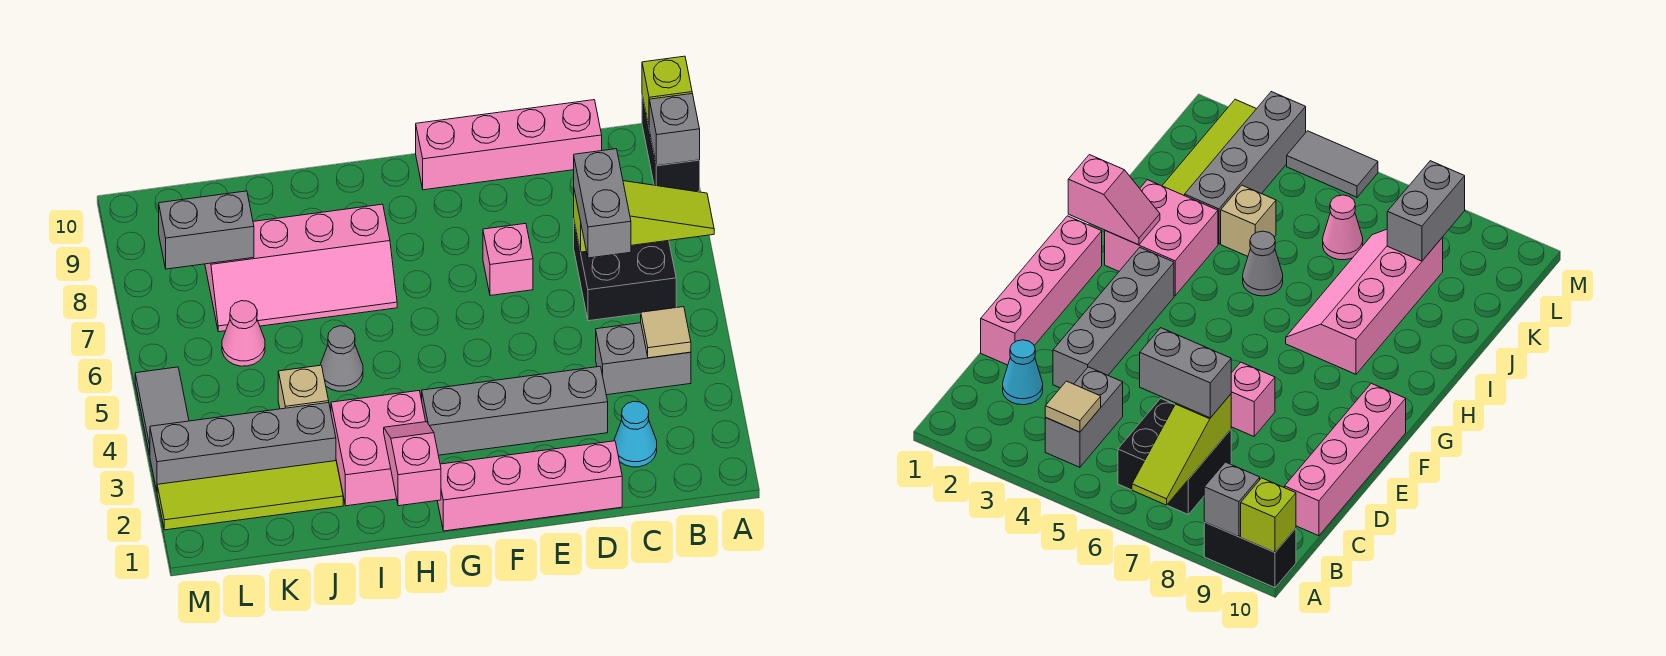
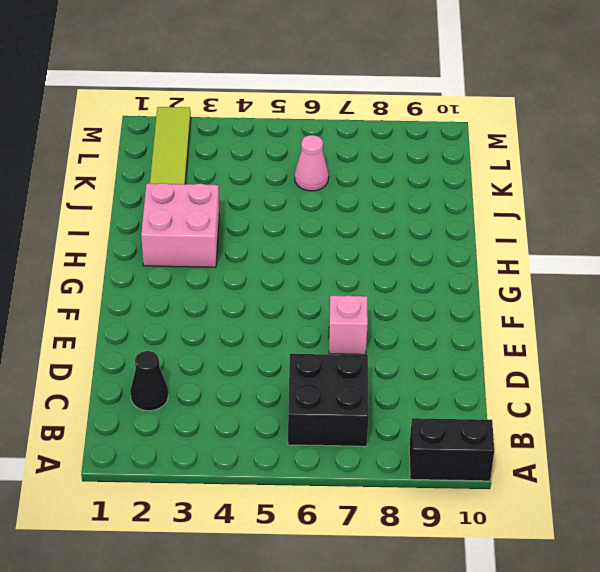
black 1x1 cone [130,351,168,411] -> cyan 1x1 cone [614,401,657,467]
none -> grey 1x2 brick [596,323,691,395]
none -> pink 1x4 brick [416,100,602,190]
none -> pink 1x4 brick [438,441,622,531]

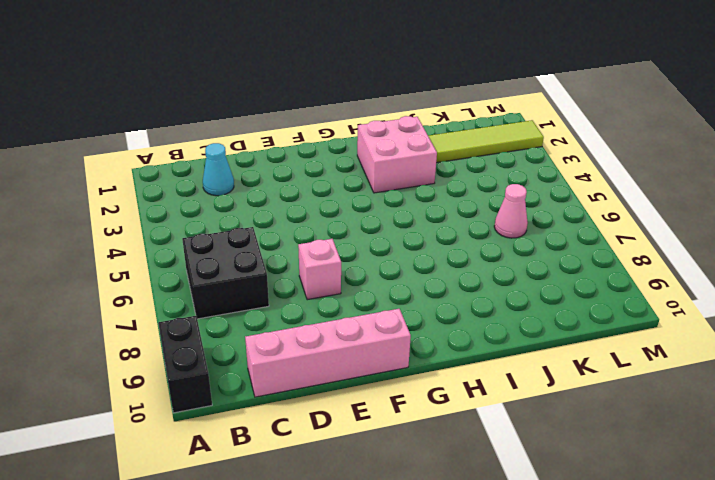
none -> grey 1x2 brick [596,323,691,395]
none -> pink 1x4 brick [438,441,622,531]
none -> grey 1x4 brick [422,366,608,455]

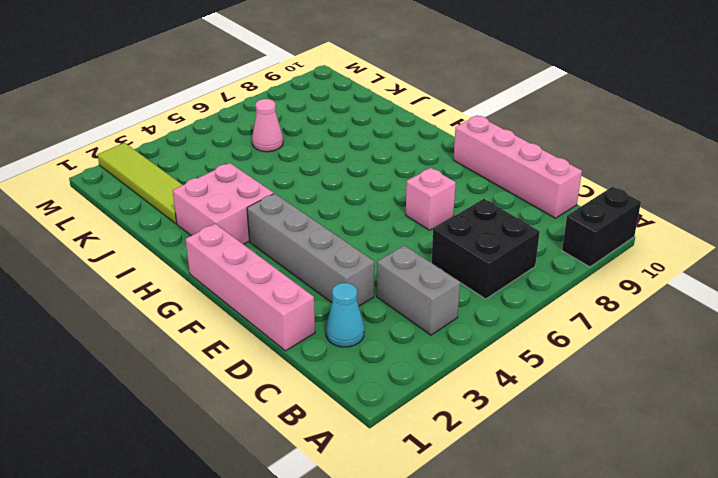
none -> pink 2x4 slope [205,204,397,332]
none -> grey 1x1 cone [320,326,363,391]
none -> grey 1x4 brick [150,403,336,491]

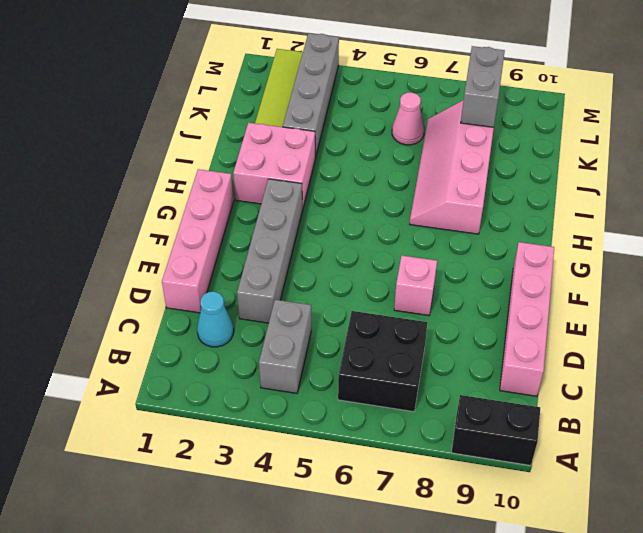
none -> grey 1x1 cone [320,326,363,391]
none -> tan 1x1 brick [278,365,329,409]
none -> grey 1x2 tile [135,367,189,455]

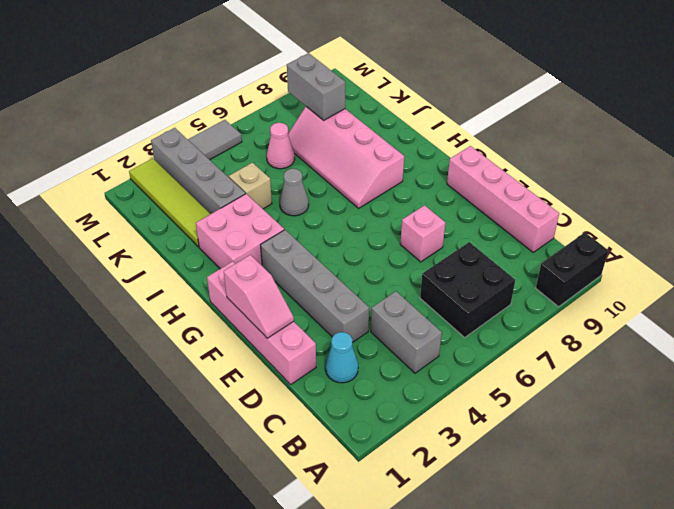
pink 1x2 slope [224,255,294,338] -> pink 1x2 slope turned to [384,422,441,506]
none -> lime 1x3 slope [574,181,714,252]
none -> grey 1x1 brick [649,94,700,166]
none -> lime 1x1 brick [642,56,692,126]

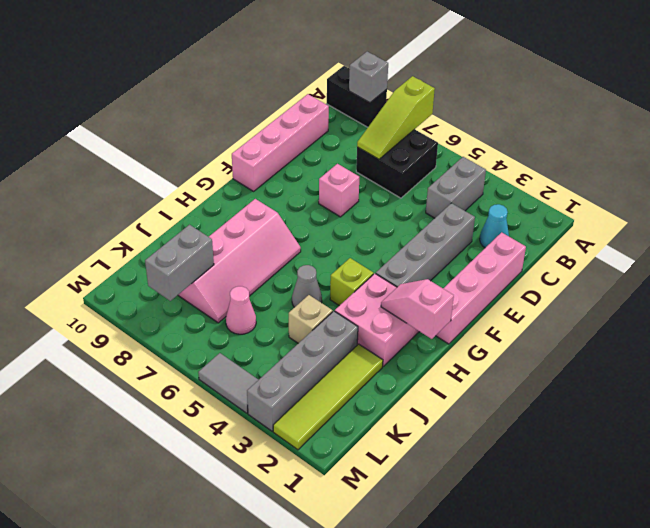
lime 1x3 slope [357,76,435,159] -> lime 1x3 slope turned to [574,181,714,252]
lime 1x1 brick [330,258,374,306] -> lime 1x1 brick moved to [642,56,692,126]
none -> tan 1x1 tile [641,307,691,358]
none -> grey 1x2 brick [574,149,631,258]

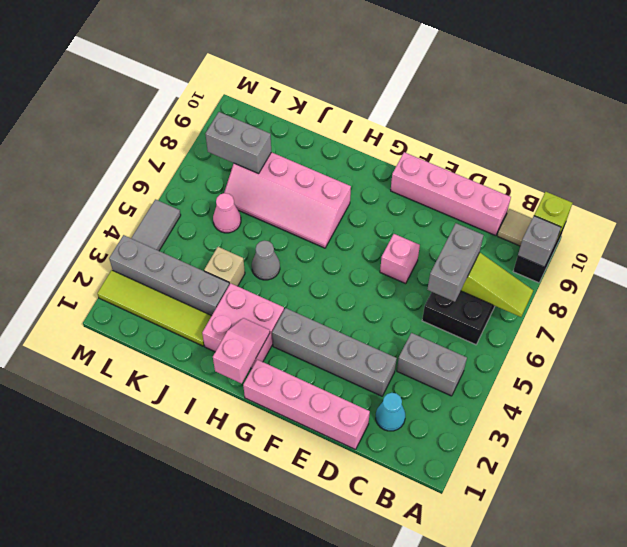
tan 1x1 tile [497,209,532,246] -> tan 1x1 tile moved to [641,307,691,358]

